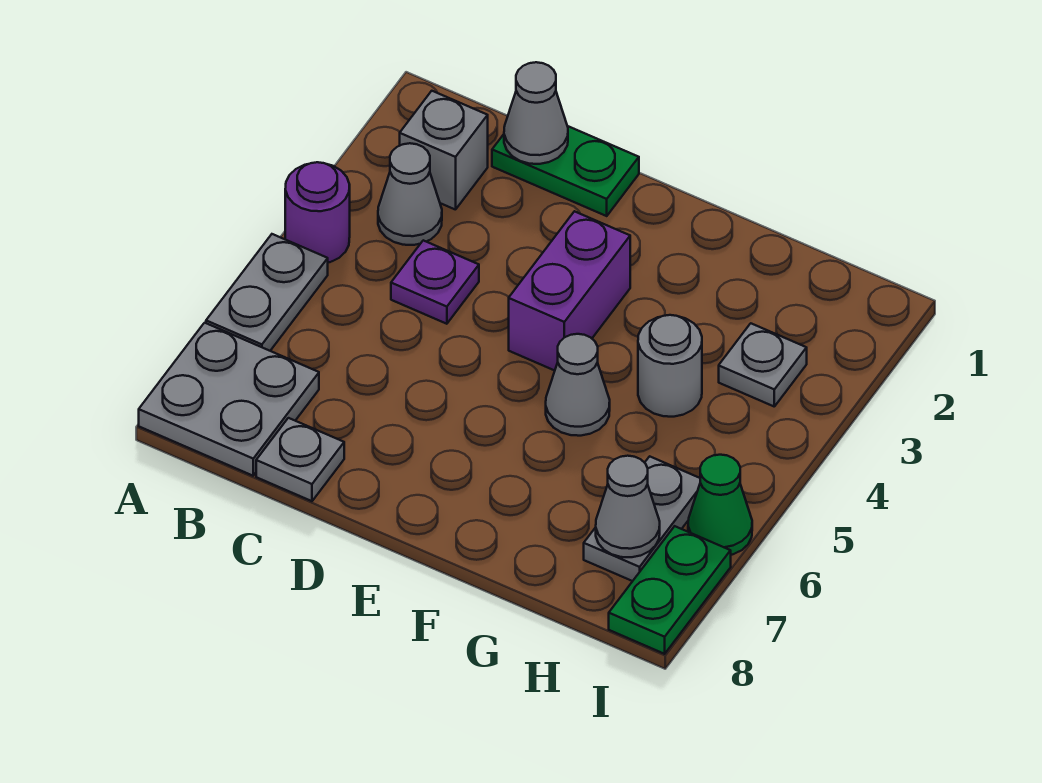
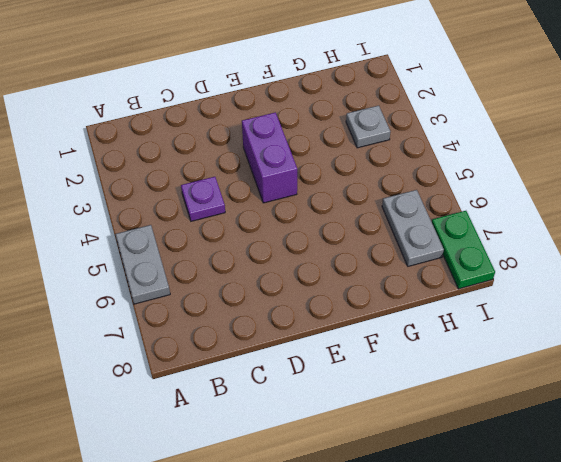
none -> purple 1x1 round brick [285,162,350,263]
none -> grey 2x2 plate [139,323,319,476]
none -> grey 1x1 brick [400,91,488,210]

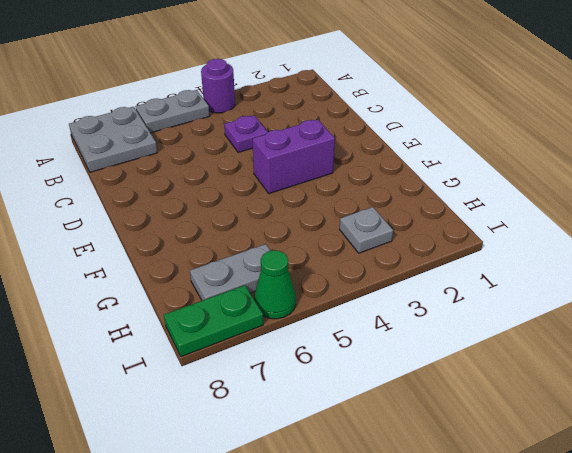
none -> grey 1x1 brick [400,91,488,210]
none -> grey 1x1 cone [378,143,442,245]
none -> green 1x2 plate [492,126,639,216]

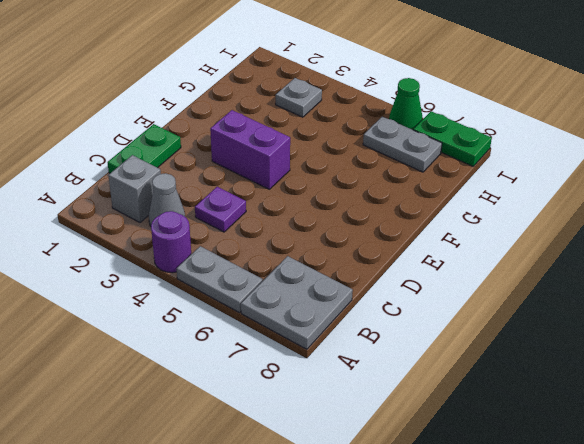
none -> grey 1x1 plate [256,418,344,501]
none -> grey 1x1 cone [546,334,610,436]
none -> grey 1x1 round brick [638,315,702,417]

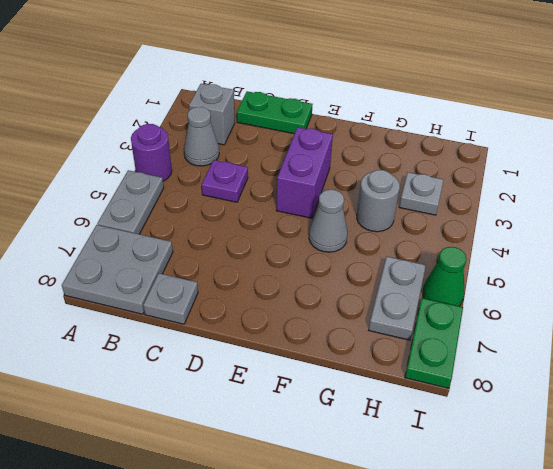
none -> grey 1x1 cone [504,62,568,164]
none -> grey 1x1 cone [596,456,660,557]

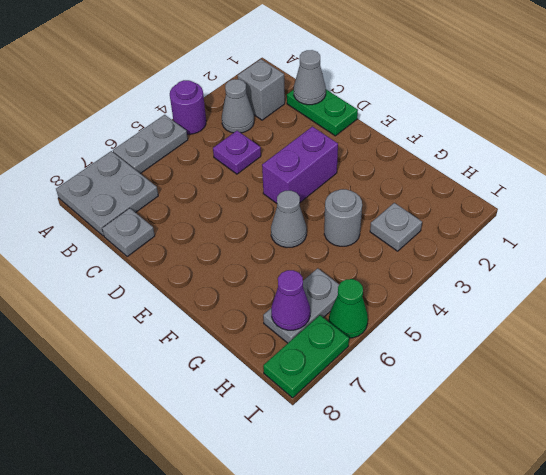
purple 1x1 cone [271,270,310,330] -> grey 1x1 cone [596,456,660,557]

